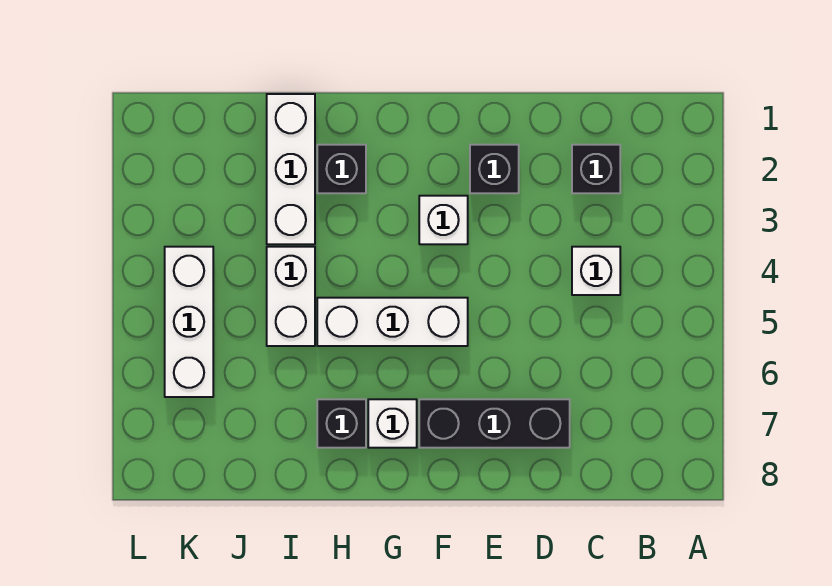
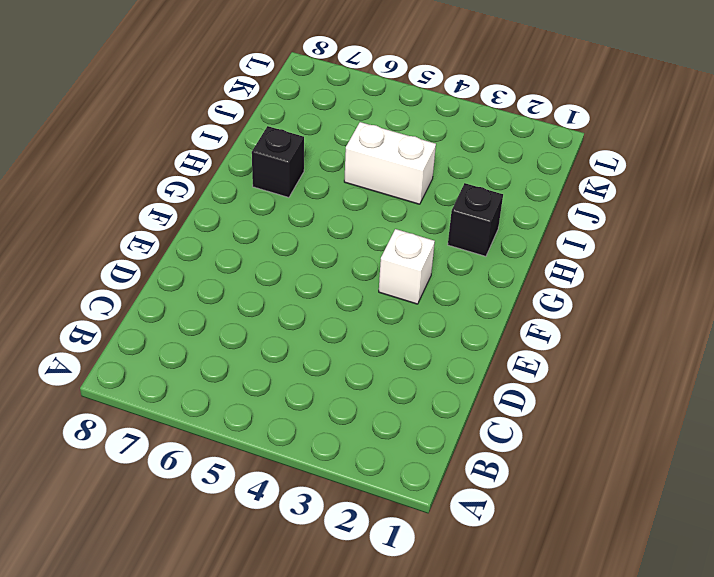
none -> black 1x1 brick [572,145,620,193]
none -> white 1x1 brick [572,247,620,295]
none -> black 1x3 brick [419,399,570,448]

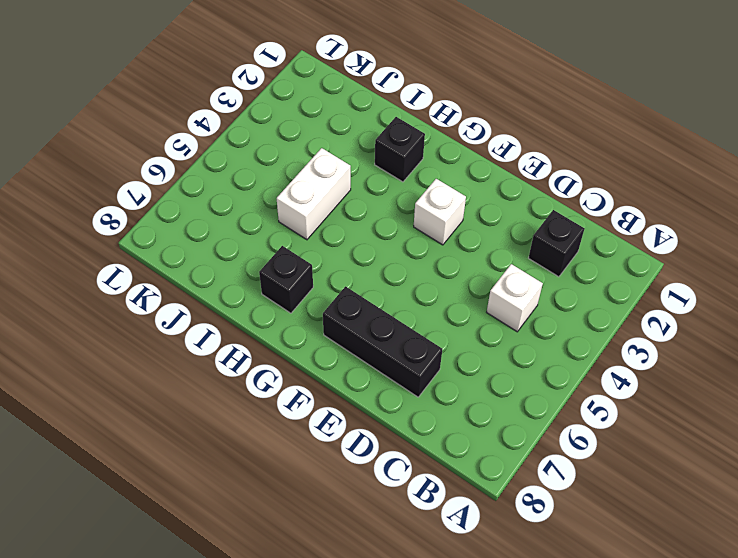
none -> black 1x1 brick [470,145,519,193]
none -> white 1x3 brick [317,298,468,346]
none -> white 1x1 brick [368,399,417,448]

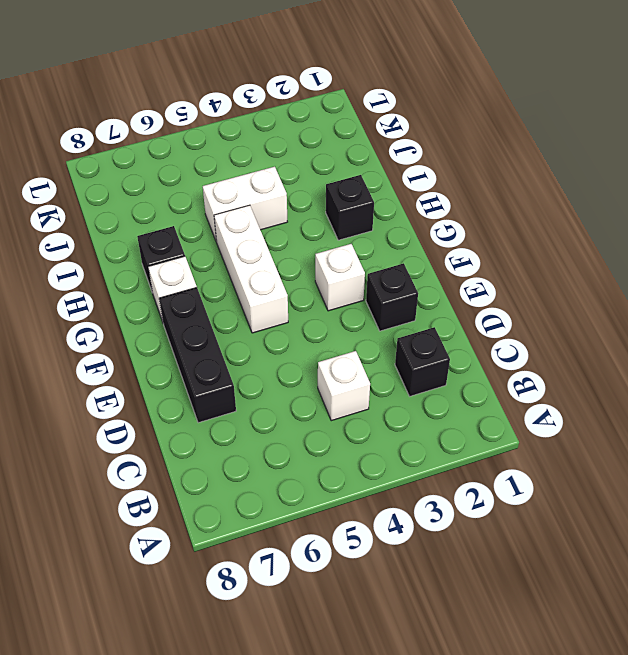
none -> white 1x3 brick [267,94,315,244]
none -> white 1x3 brick [165,247,213,397]

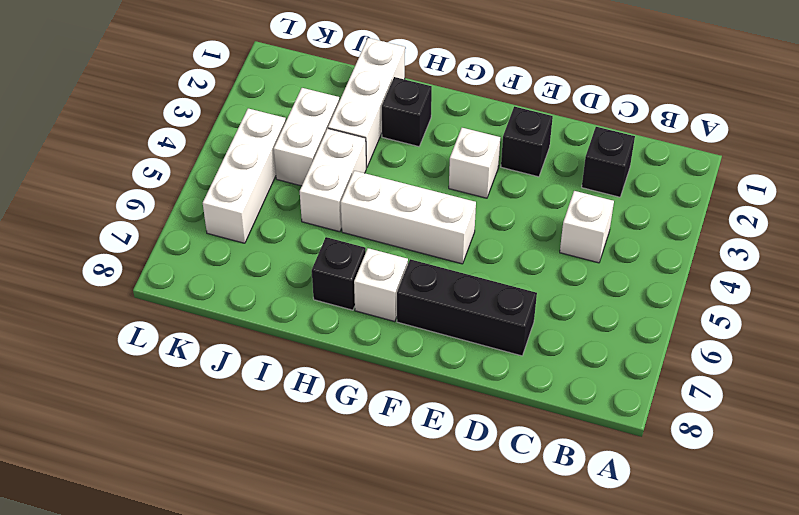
white 1x2 brick [274,88,339,186] -> none

